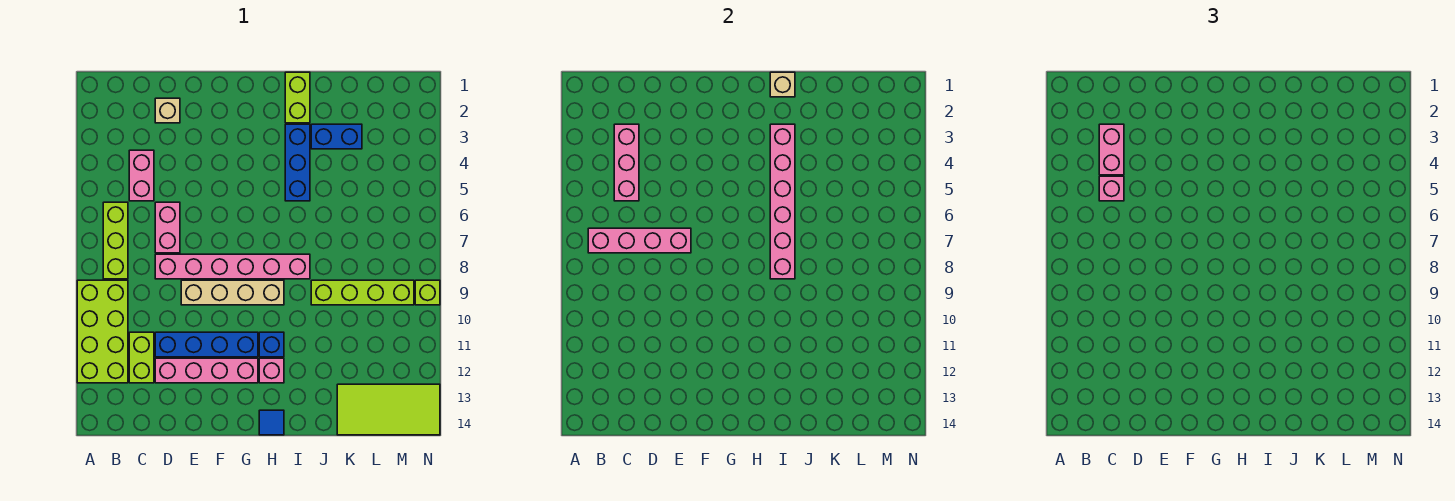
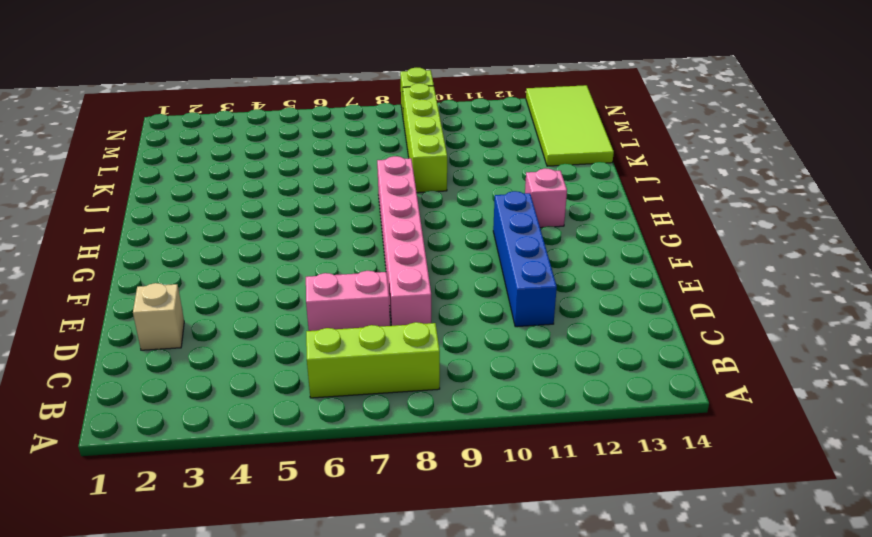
none -> lime 2x4 brick [77,280,128,383]
none -> pink 1x2 brick [129,150,154,201]
none -> lime 1x2 brick [129,332,154,383]

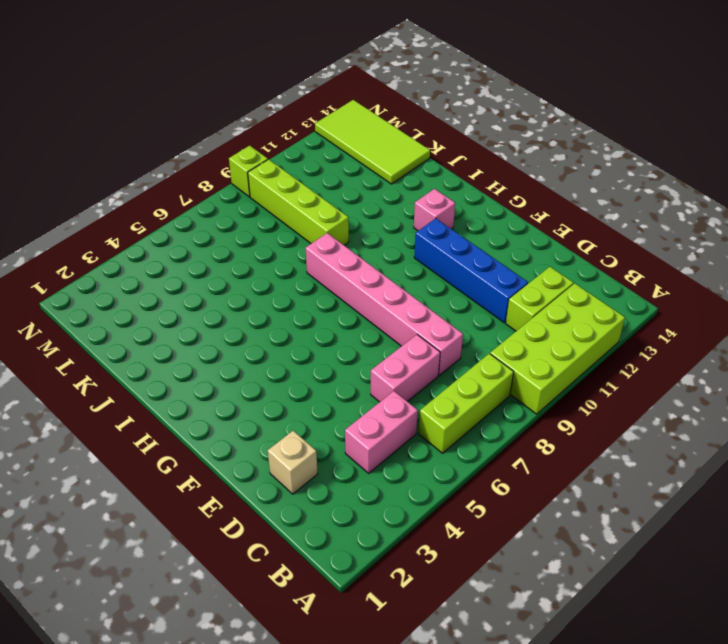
none -> pink 1x4 brick [155,358,258,383]
none -> tan 1x4 brick [181,280,284,305]
none -> blue 1x1 brick [259,332,284,357]

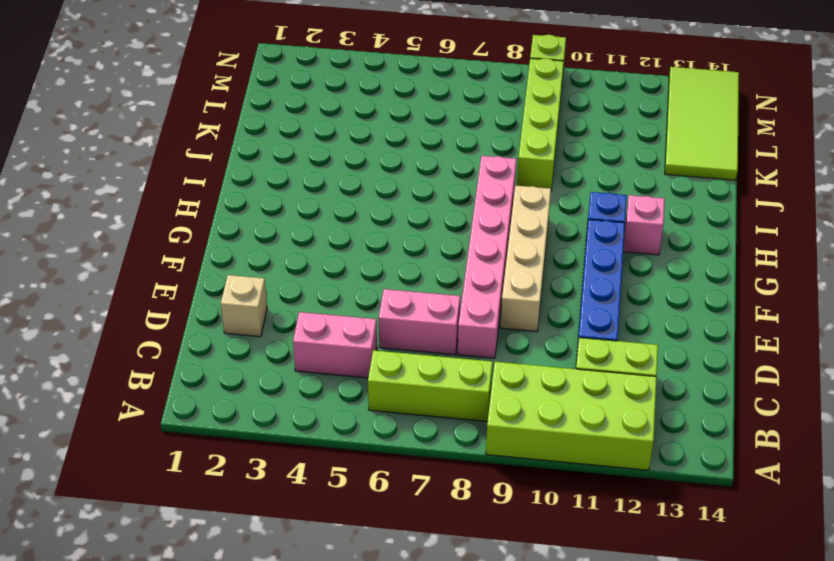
none -> pink 1x4 brick [155,358,258,383]
none -> blue 1x1 tile [259,410,284,435]
none -> lime 1x2 brick [285,72,310,123]

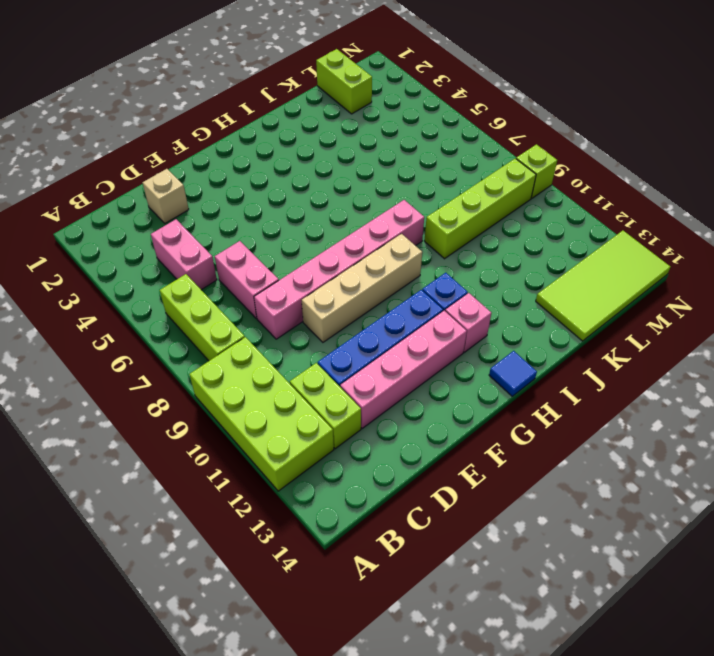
lime 1x2 brick [316,49,372,114] -> lime 1x2 brick moved to [285,72,310,123]
none -> blue 1x3 brick [285,124,310,201]
none -> blue 1x2 brick [311,124,362,149]
none -> pink 1x4 brick [588,228,691,253]

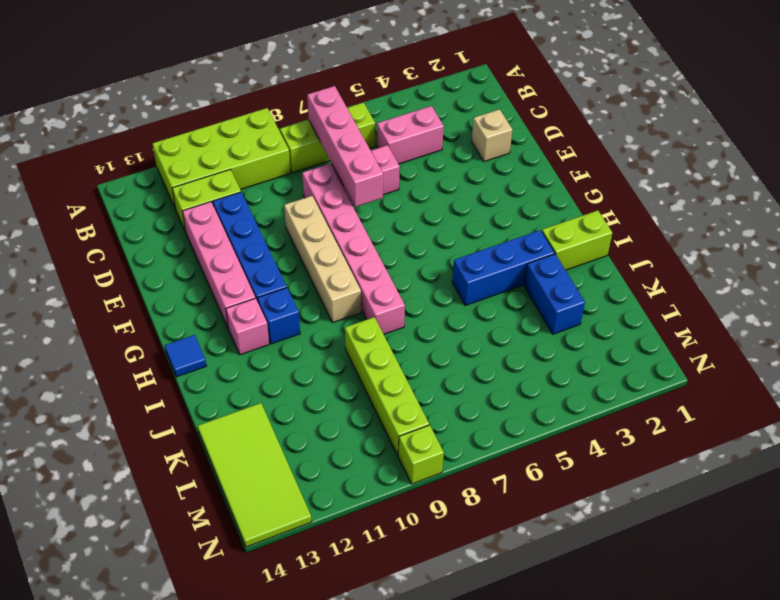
none -> pink 1x3 brick [614,124,639,201]
none -> tan 1x1 brick [770,72,795,97]
none -> pink 1x6 brick [770,124,795,279]

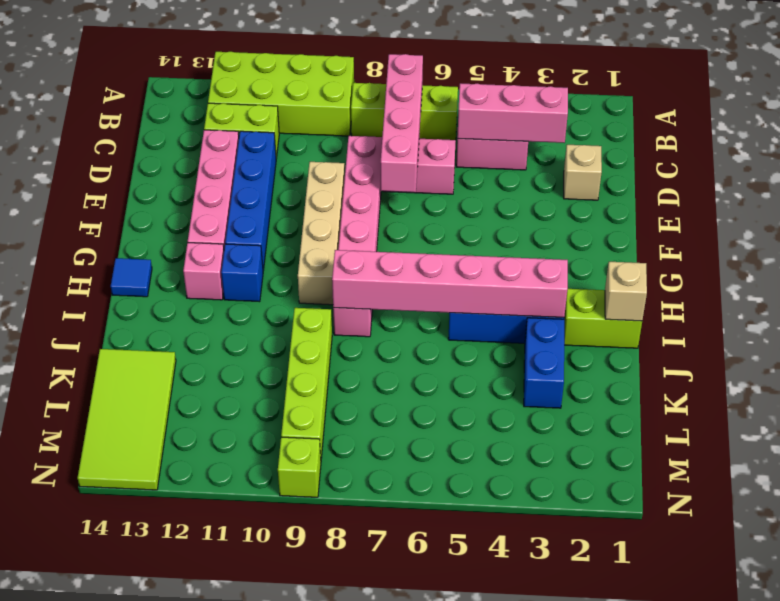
none -> pink 1x2 brick [1099,124,1124,175]
none -> pink 1x1 brick [1099,176,1124,201]

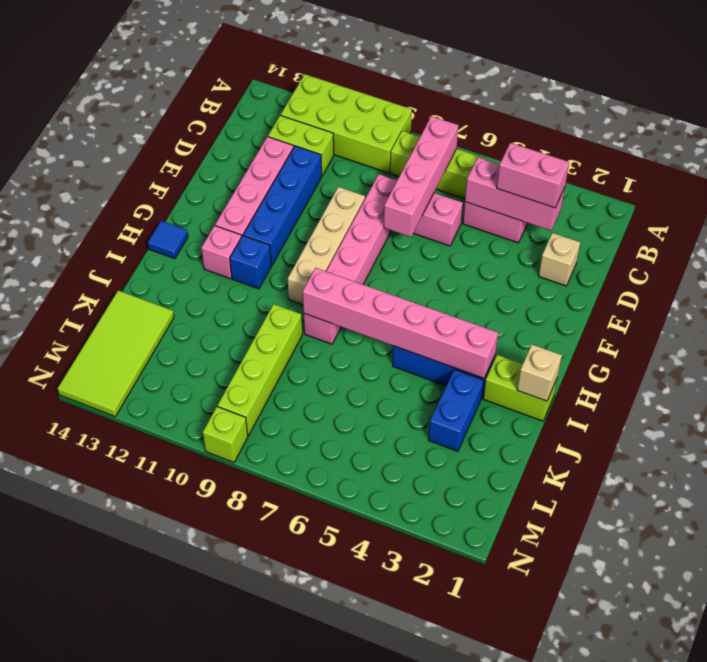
none -> pink 1x1 brick [1099,176,1124,201]

